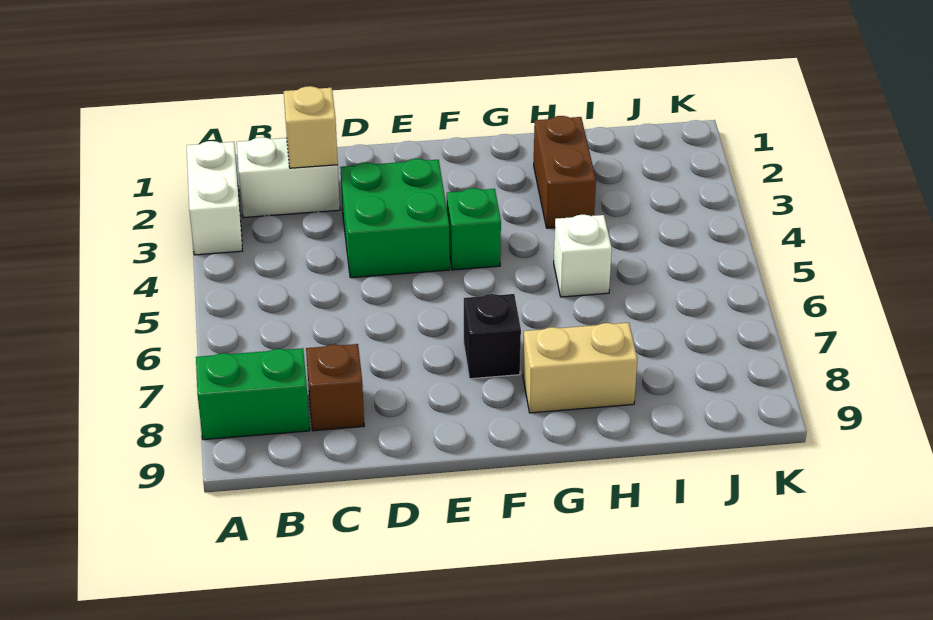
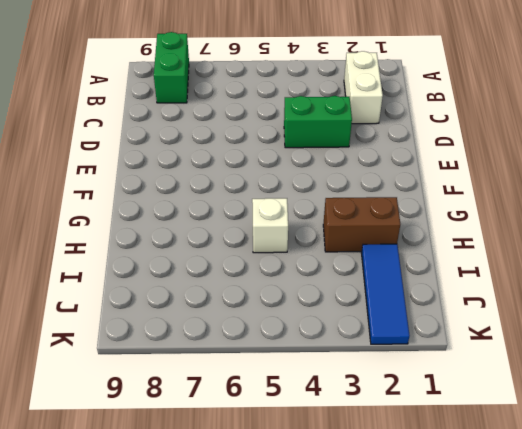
green 1x2 brick [284,96,352,148] -> green 2x2 brick [340,159,450,278]
blue 1x3 tile [362,244,410,344] -> none
none -> white 1x2 brick [187,141,243,255]
none -> brown 1x1 brick [306,344,364,431]

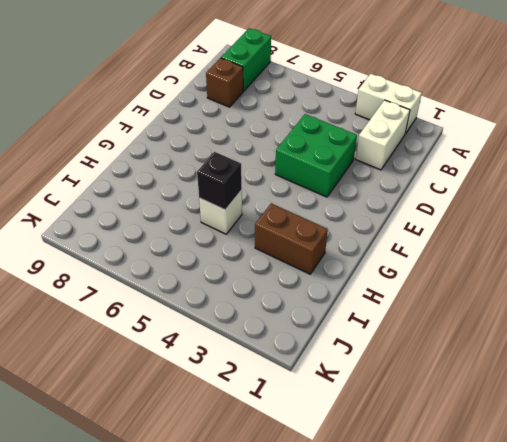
black 1x1 brick [197,152,242,210] -> black 1x1 brick moved to [464,294,521,379]
none -> green 1x1 brick [447,188,501,270]
none -> tan 1x2 brick [523,323,637,413]

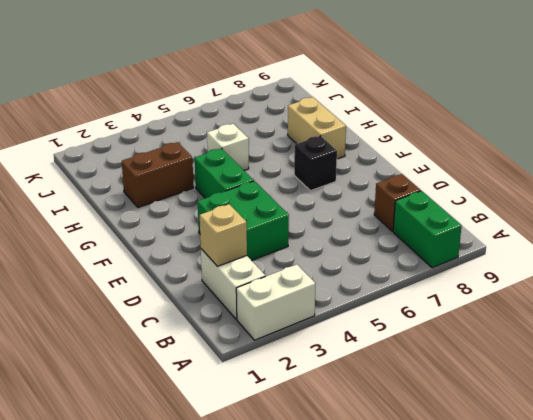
green 1x2 brick [195,148,254,198] -> green 1x1 brick [447,188,501,270]

